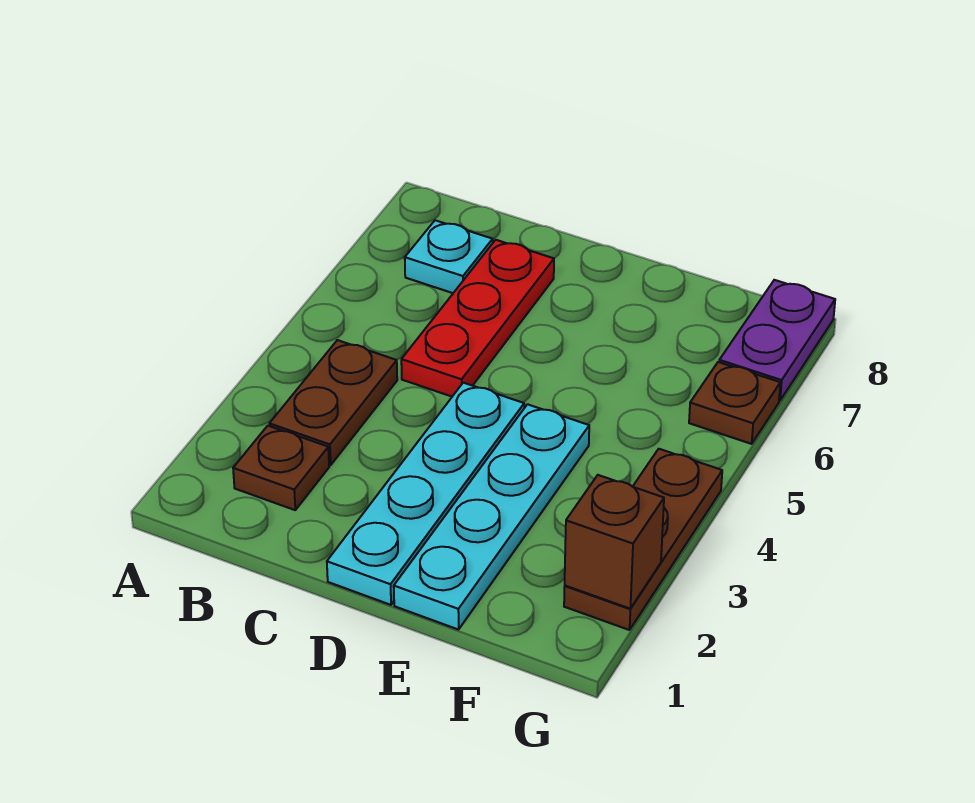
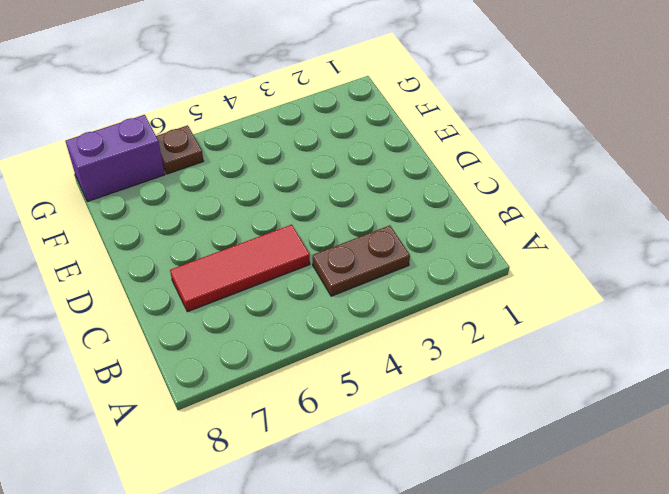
red 1x3 tile [170,225,310,312] -> red 1x3 plate [401,240,554,396]
purple 1x2 brick [65,115,165,202] -> purple 1x2 plate [719,280,835,401]
none -> brown 1x1 plate [233,426,329,510]
none -> cyan 1x1 plate [405,220,493,293]

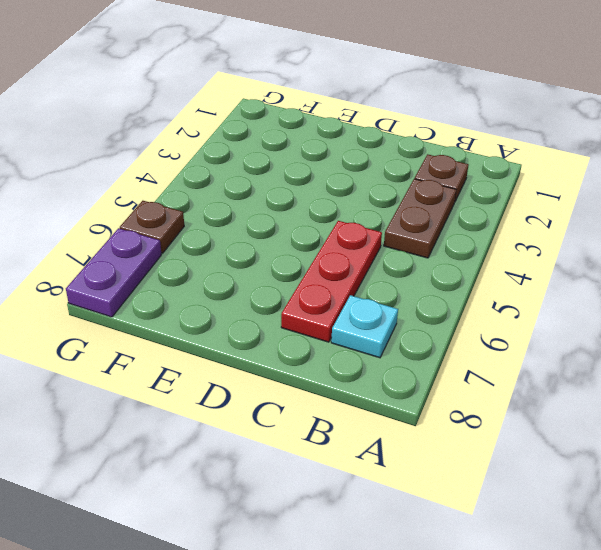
none -> cyan 1x4 plate [327,383,524,605]
none -> cyan 1x4 plate [394,404,589,630]

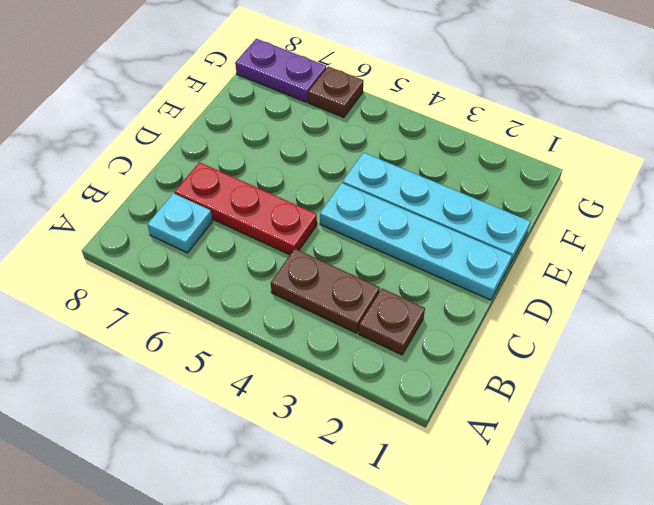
none -> brown 1x3 plate [564,449,722,630]
none -> brown 1x1 brick [565,475,664,609]

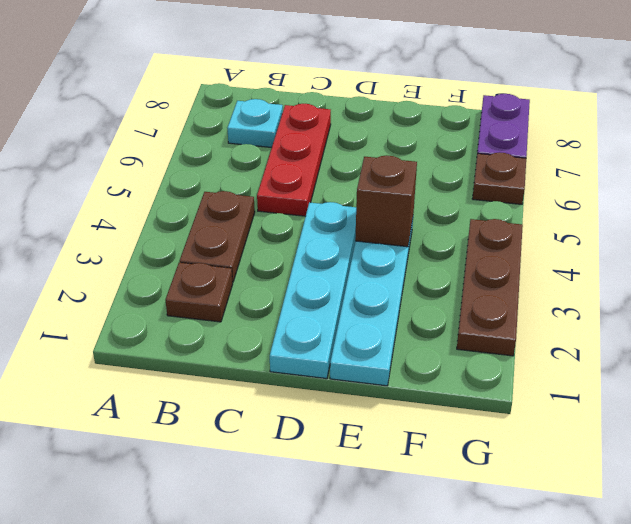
brown 1x1 brick [355,155,417,247] -> brown 1x1 brick moved to [565,475,664,609]

